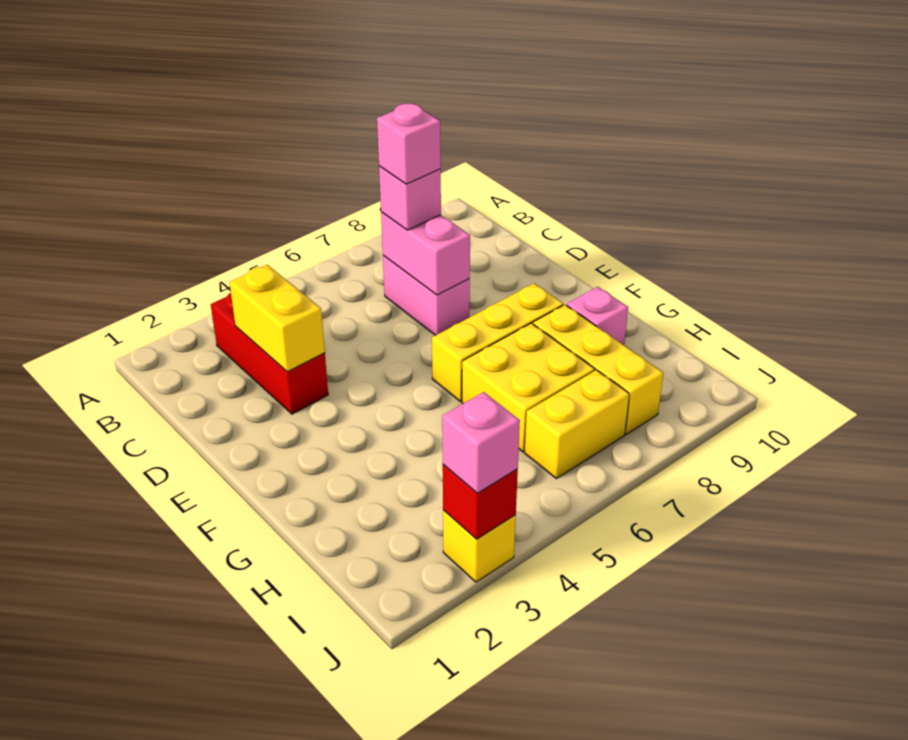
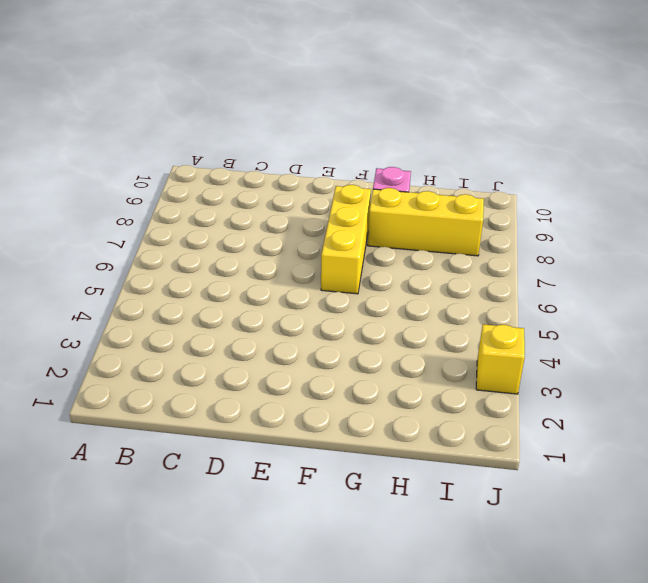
none -> red 1x3 brick [211,293,328,414]
none -> pink 1x2 brick [383,255,470,335]
none -> yellow 2x2 brick [462,323,595,452]

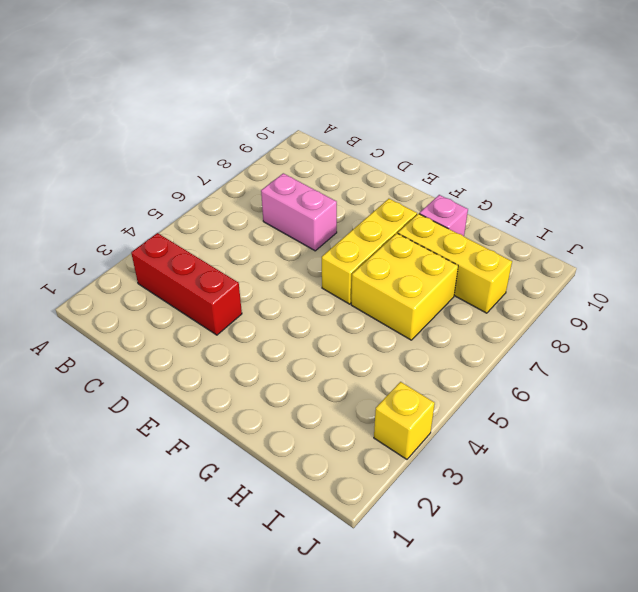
none -> yellow 1x2 brick [525,370,629,479]
none -> yellow 1x2 brick [230,265,325,372]
none -> pink 1x2 brick [381,212,470,295]

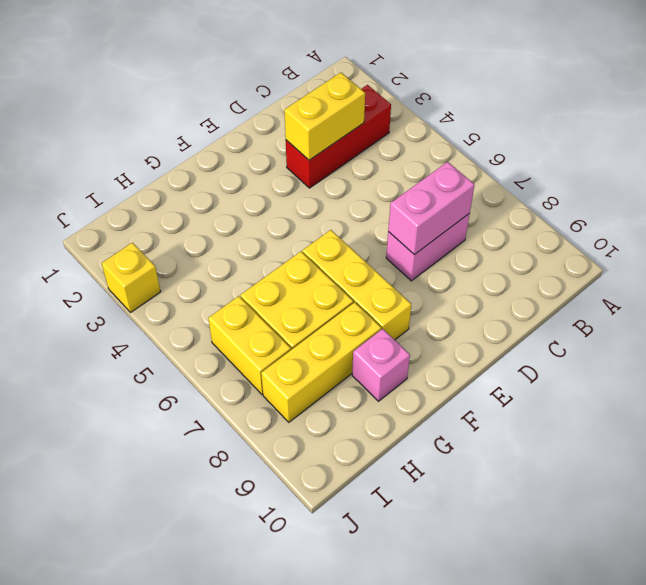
none -> red 1x1 brick [443,465,518,539]
none -> pink 1x1 brick [379,166,441,230]
none -> pink 1x1 brick [442,392,520,493]

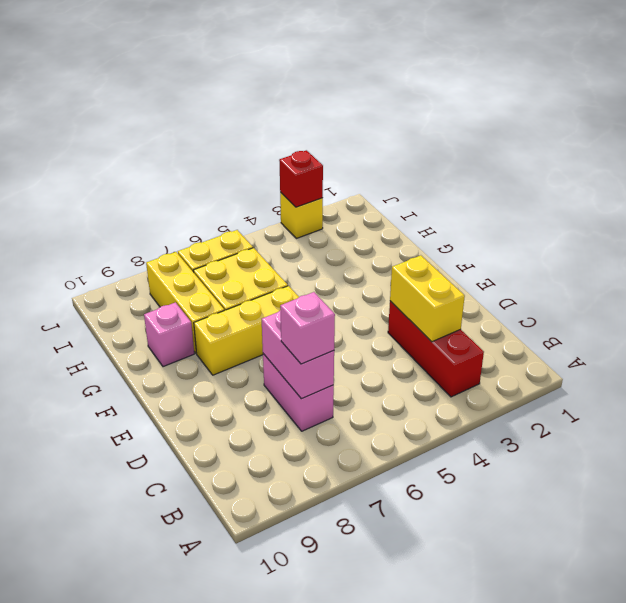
none -> pink 1x1 brick [442,392,520,493]
none -> pink 1x1 brick [377,103,441,184]

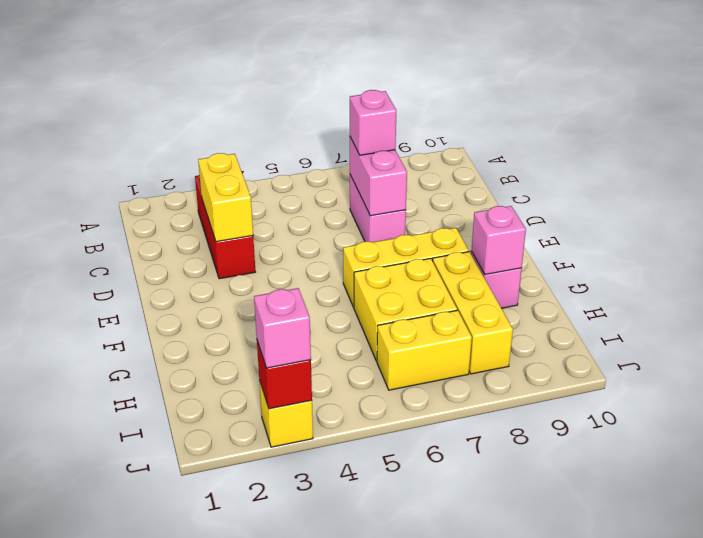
pink 1x1 brick [471,206,526,275] -> pink 1x1 brick moved to [377,103,441,184]

